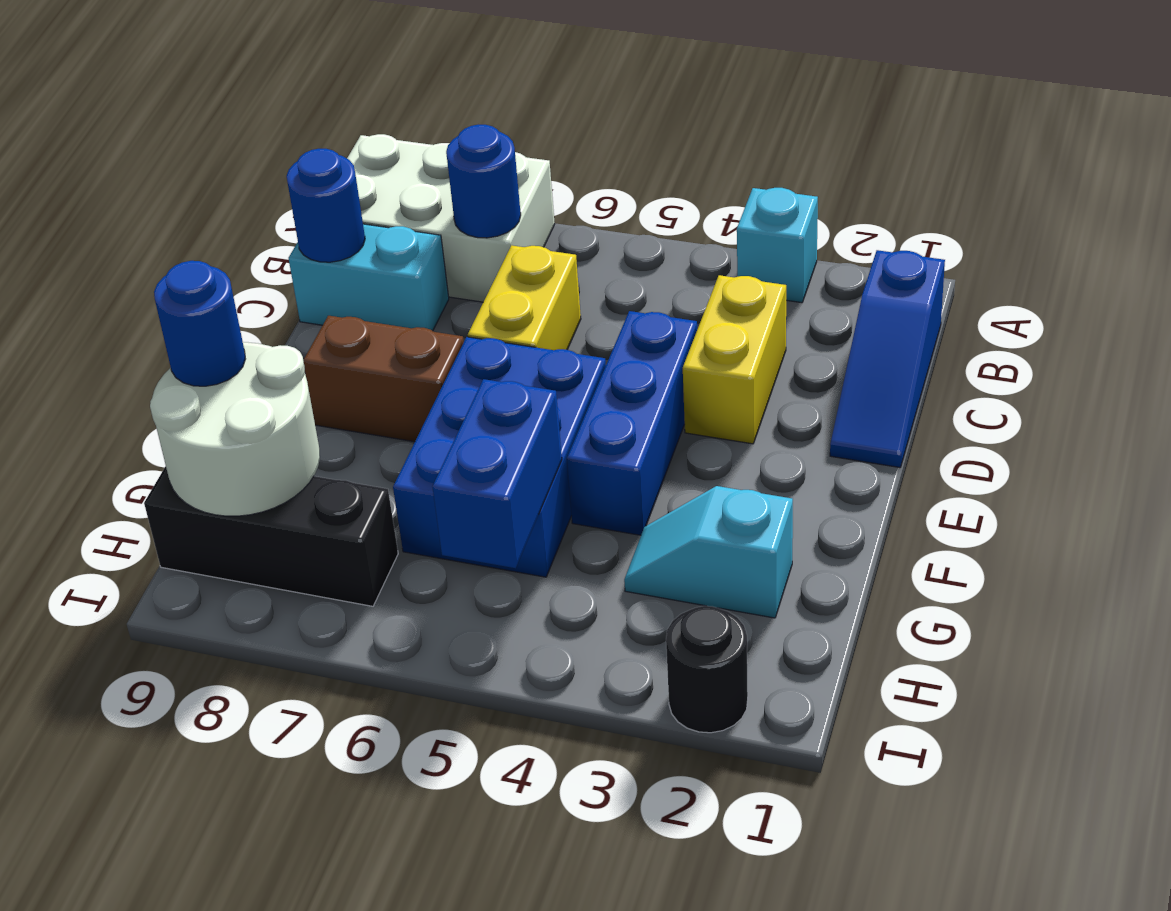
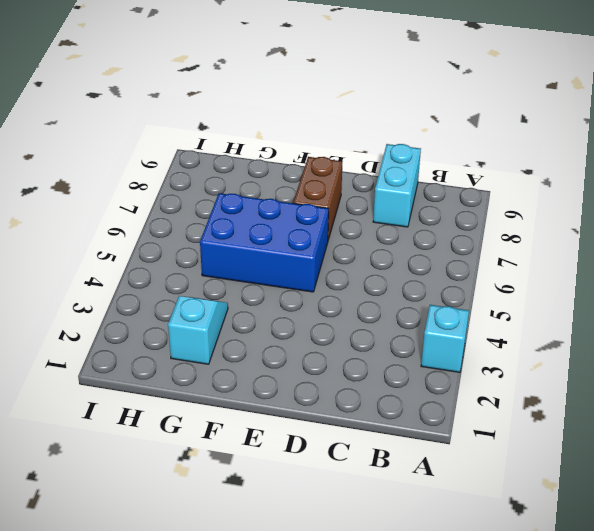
none -> white 2x3 brick [347,134,555,302]
none -> blue 1x3 slope [830,250,945,467]
none -> yellow 1x2 brick [683,275,786,444]

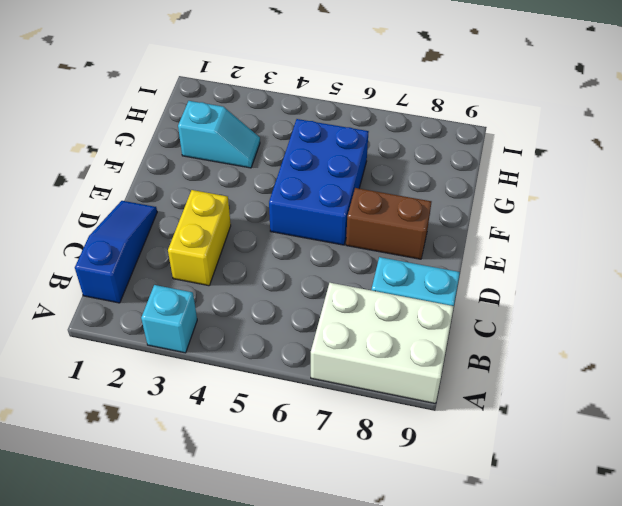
none -> yellow 1x2 brick [468,245,581,350]
none -> blue 1x3 brick [567,311,697,535]
none -> black 1x3 brick [144,466,398,606]

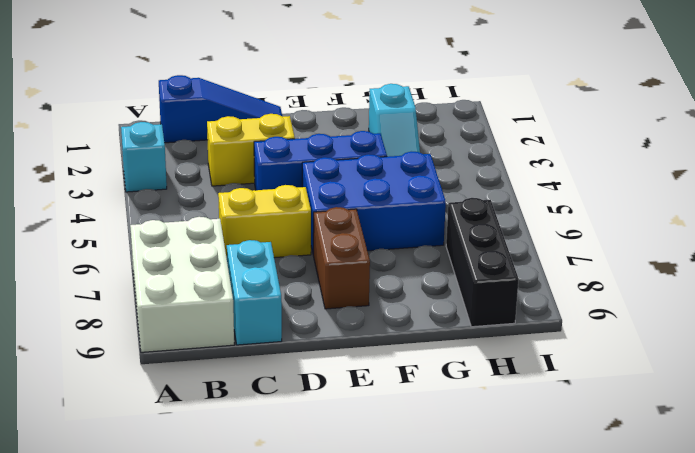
none -> black 1x1 round brick [666,606,748,733]
none -> blue 1x1 round brick [446,125,521,238]
none -> blue 1x1 round brick [287,149,365,262]

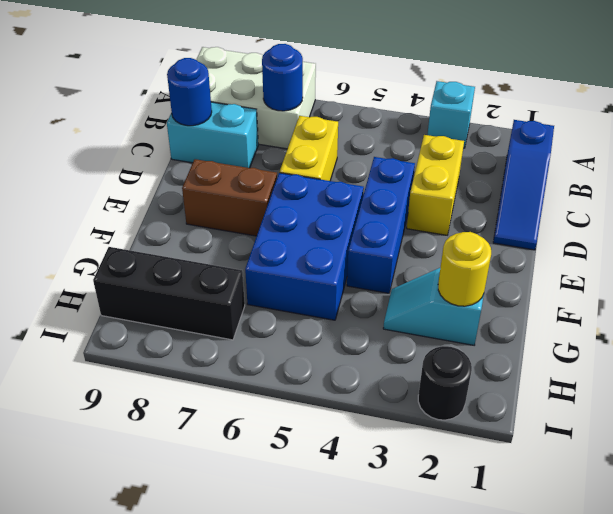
yellow 1x1 round brick [438,232,491,306] -> none
none -> blue 1x2 brick [432,379,562,568]
none -> white 2x2 round brick [150,342,320,516]
none -> blue 1x1 round brick [154,261,245,386]

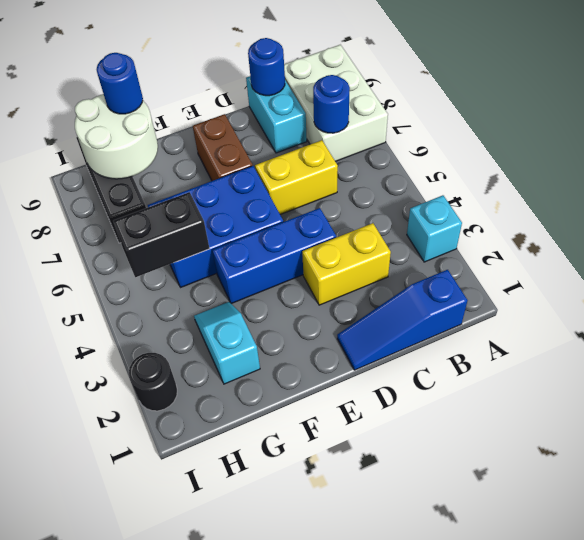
black 1x2 brick [113,192,209,277] -> blue 1x2 brick [432,379,562,568]

